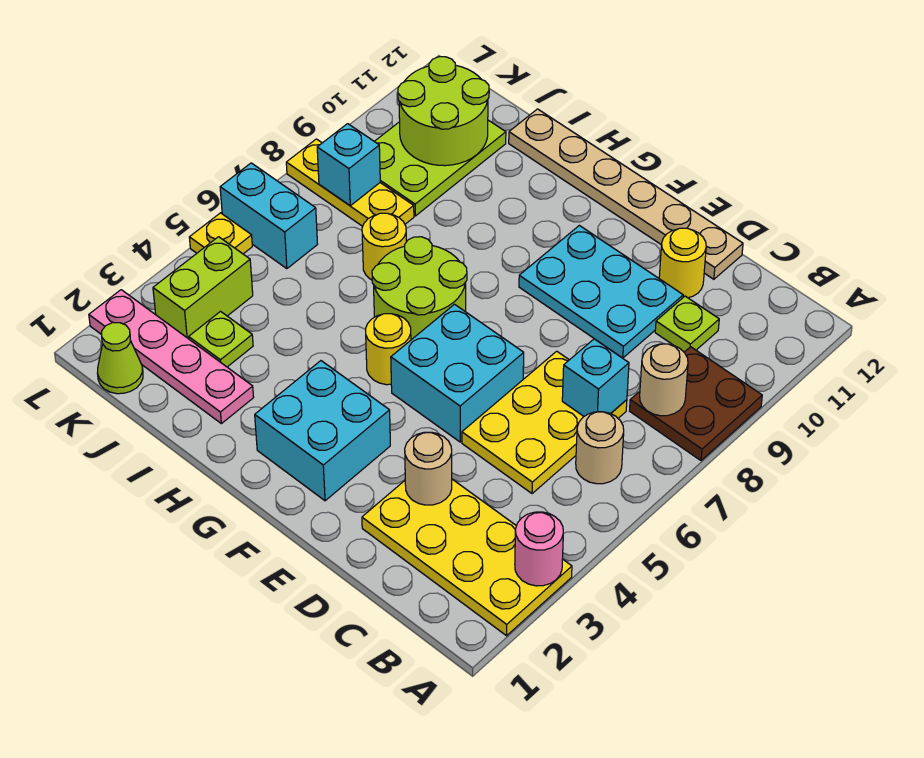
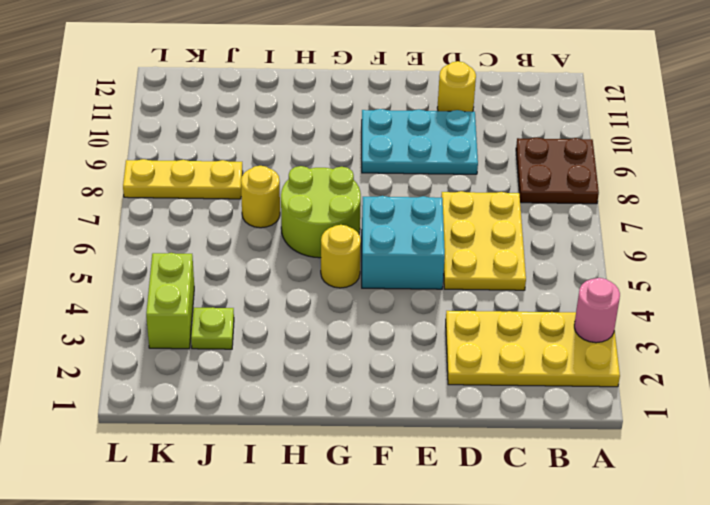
none -> tan 1x1 round brick [576,412,624,484]
none -> lime 1x1 plate [655,296,719,352]
none -> tan 1x6 plate [509,109,743,279]

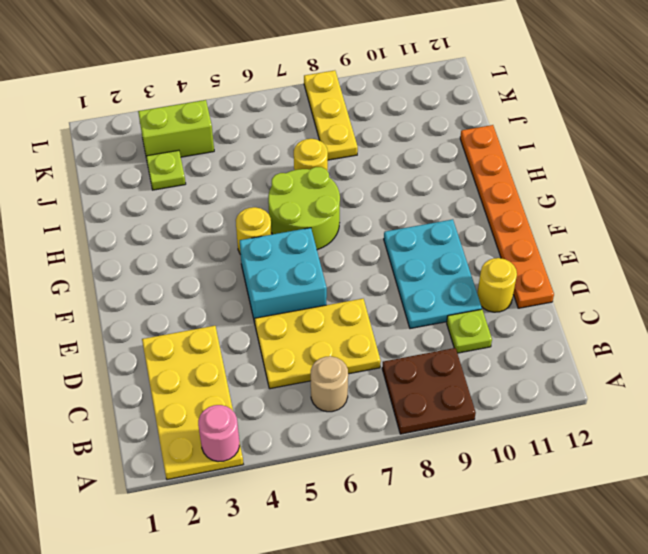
orange 1x6 plate [460,125,554,308] -> tan 1x6 plate [509,109,743,279]
none -> cyan 2x2 brick [255,361,390,501]
none -> pink 1x4 plate [89,290,254,424]
none -> lime 2x3 plate [374,120,506,216]

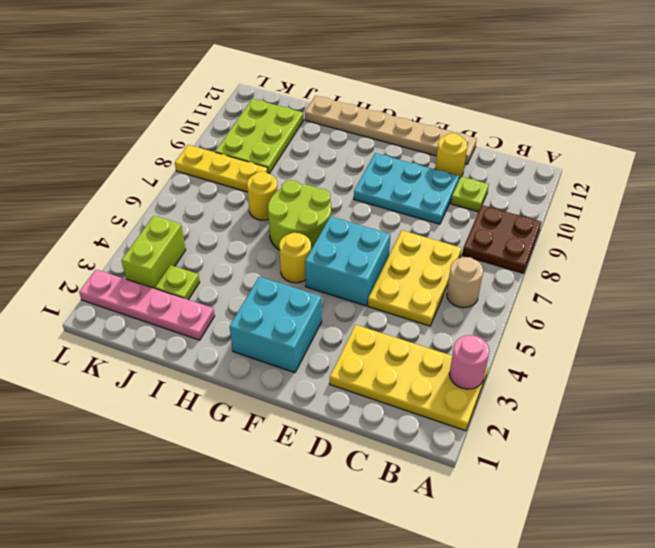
none -> lime 1x1 cone [97,323,143,394]
none -> cyan 1x2 brick [220,163,318,269]
none -> yellow 1x1 plate [189,213,252,254]

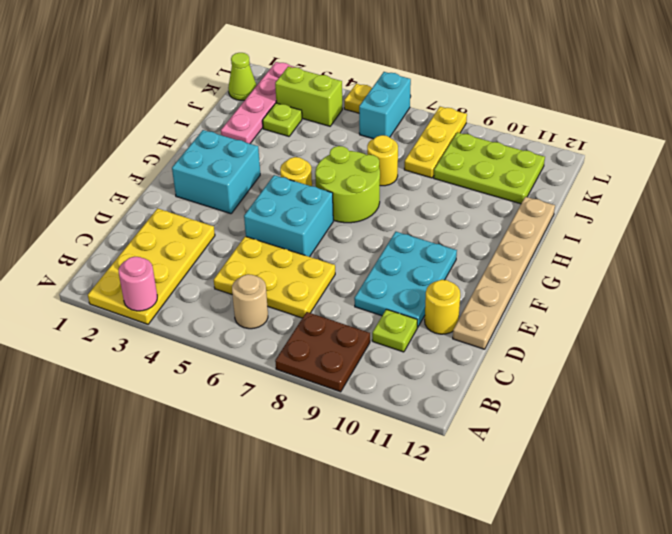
none -> tan 1x1 round brick [640,344,688,416]
none -> cyan 1x1 brick [562,339,629,416]
none -> tan 1x1 round brick [405,432,452,505]

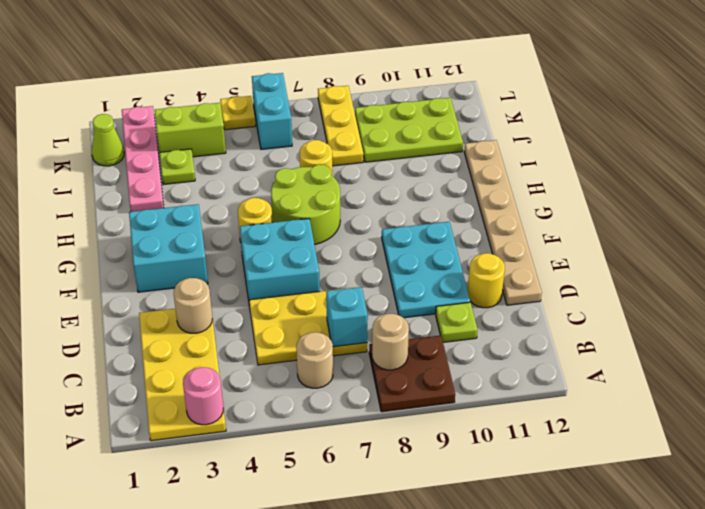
none -> lime 2x2 round brick [398,57,489,166]
none -> cyan 1x1 brick [317,124,380,206]

